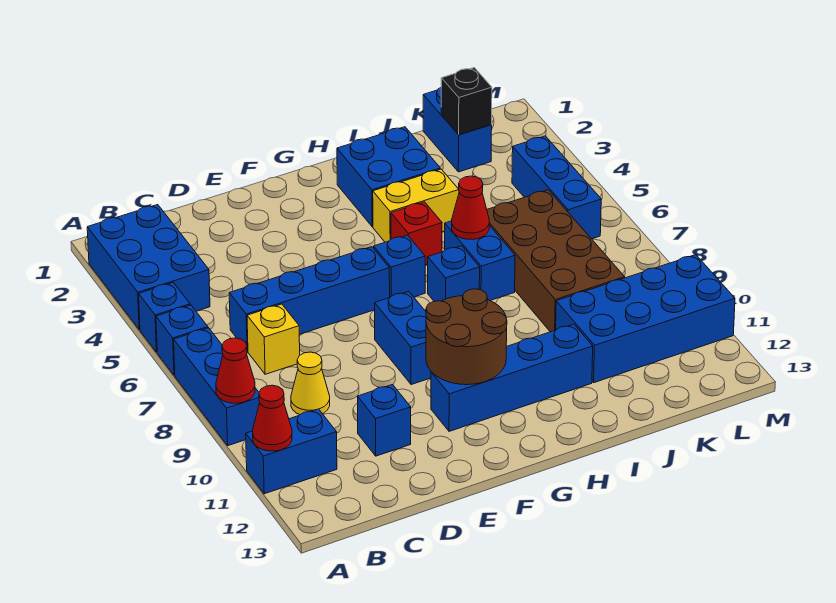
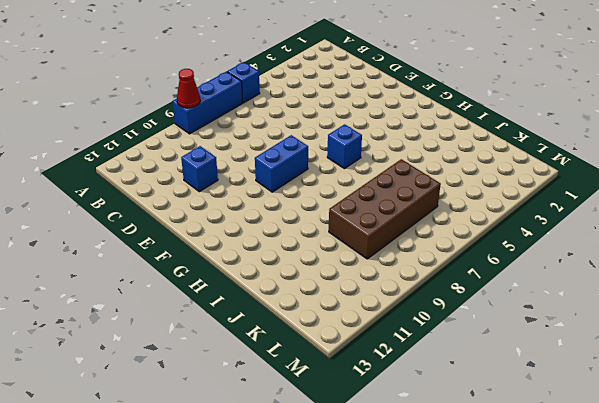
none -> blue 2x3 brick [87,205,210,329]
none -> blue 1x1 brick [139,283,190,352]
none -> blue 1x2 brick [246,409,337,494]

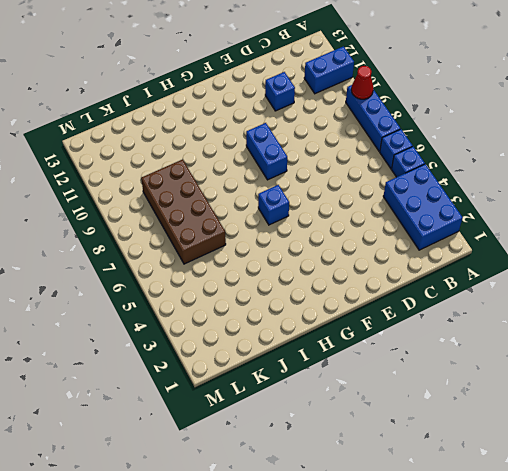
none -> blue 1x4 brick [229,247,390,351]
none -> yellow 1x1 brick [247,304,300,374]
none -> yellow 1x1 cone [291,352,330,415]

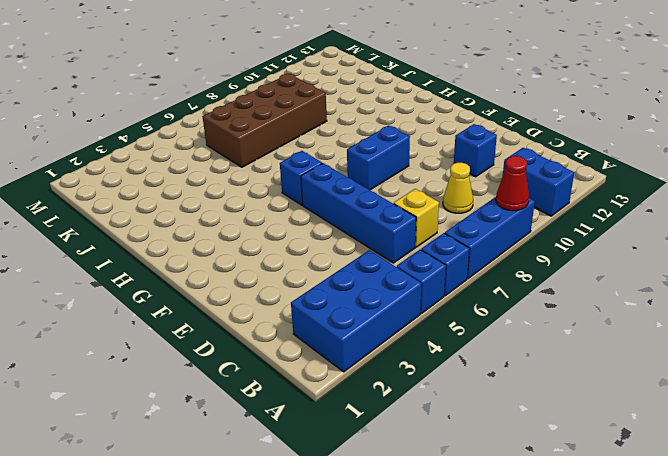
none -> blue 1x4 brick [431,324,593,431]
none -> blue 2x2 brick [337,127,440,227]
none -> yellow 1x2 brick [373,169,459,242]

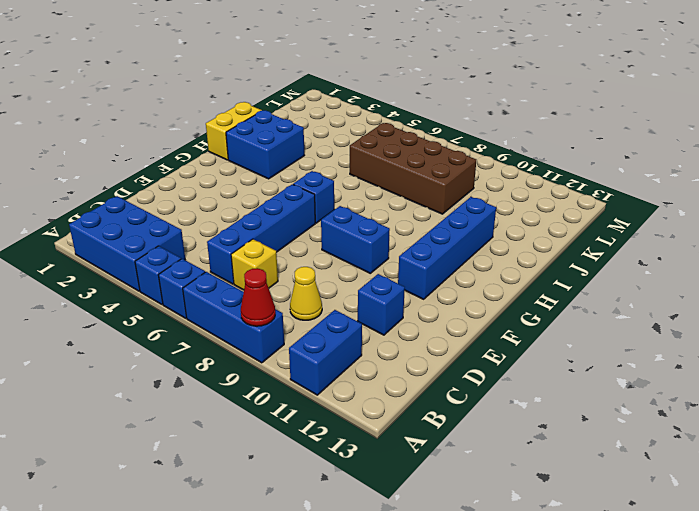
yellow 1x2 brick [206,102,262,160] -> yellow 1x2 brick moved to [373,169,459,242]
none -> red 1x1 brick [391,202,442,265]
none -> blue 1x1 brick [428,246,480,301]
none -> blue 1x2 brick [445,221,515,301]

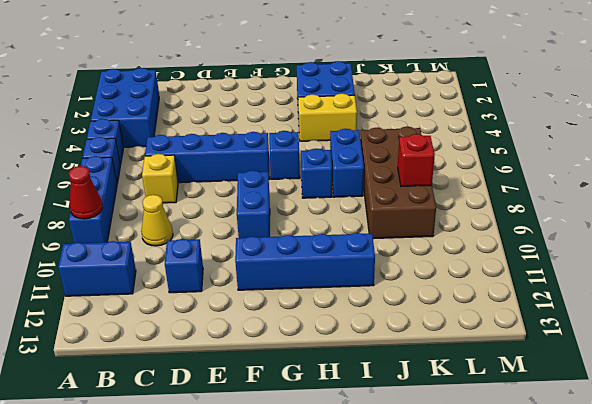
red 1x1 brick [398,134,435,186] -> red 1x1 brick moved to [391,202,442,265]
none -> blue 2x4 brick [556,255,735,383]
none -> blue 1x2 brick [423,88,492,172]
none -> blue 1x3 brick [512,136,601,239]

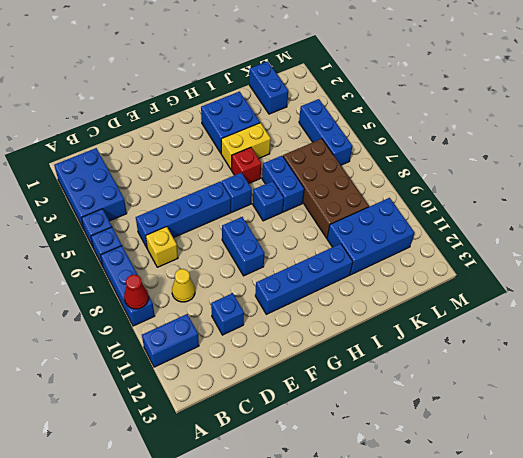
blue 2x3 brick [327,198,415,275] -> blue 2x4 brick [556,255,735,383]
none -> red 1x1 cone [253,385,292,451]
none -> brown 2x2 round brick [426,289,507,385]
none -> red 1x1 cone [452,176,489,239]

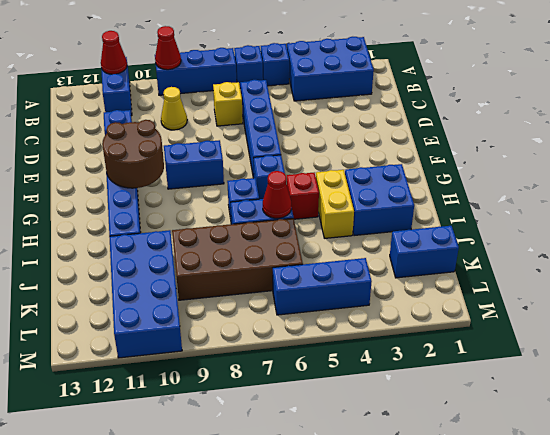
none -> black 1x1 brick [441,68,492,135]

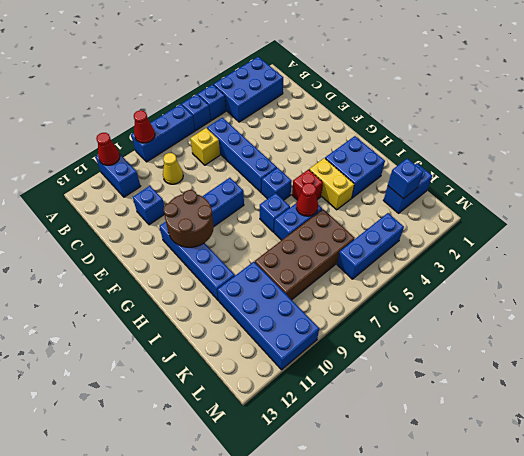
blue 1x1 brick [388,158,423,199] -> black 1x1 brick [441,68,492,135]

